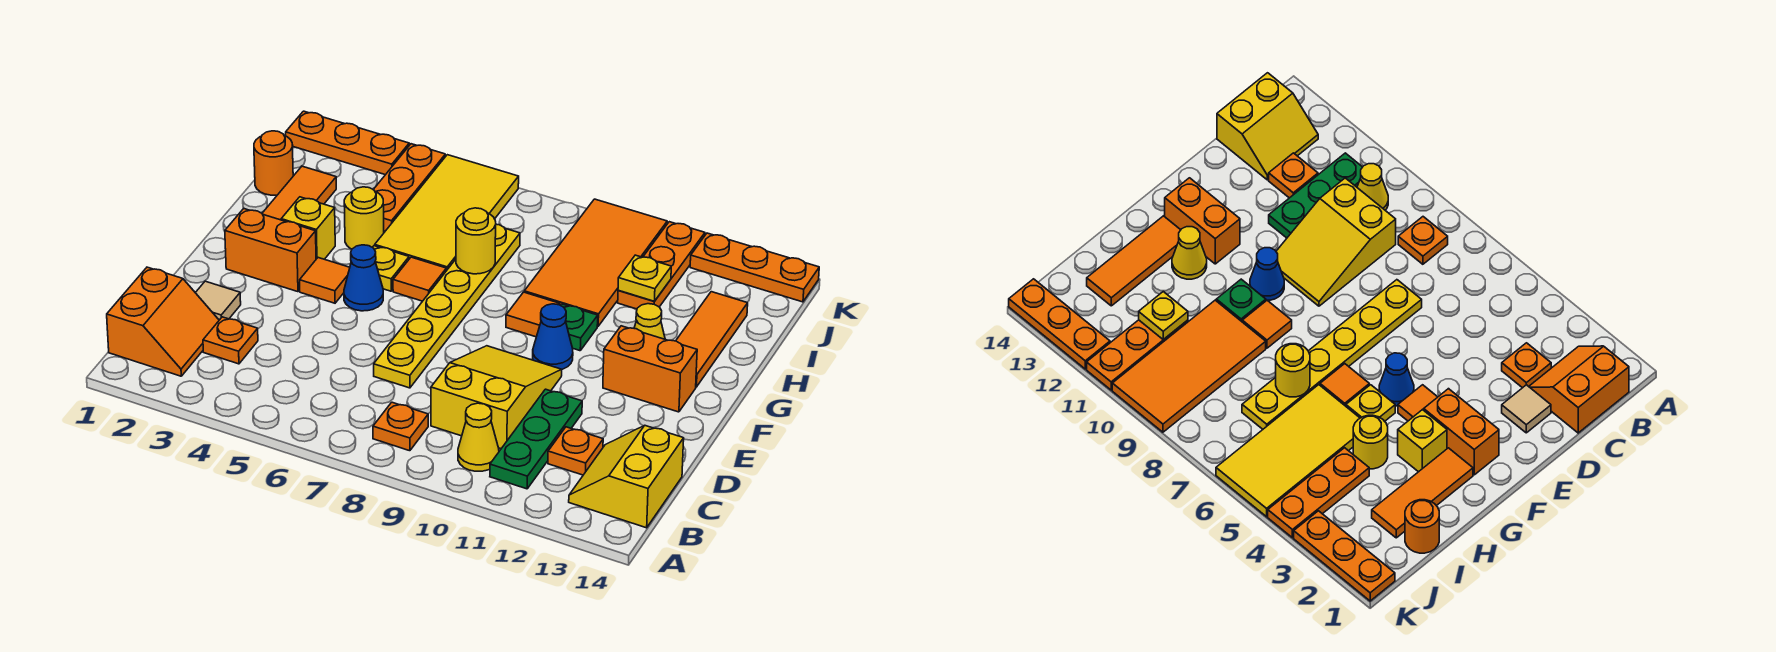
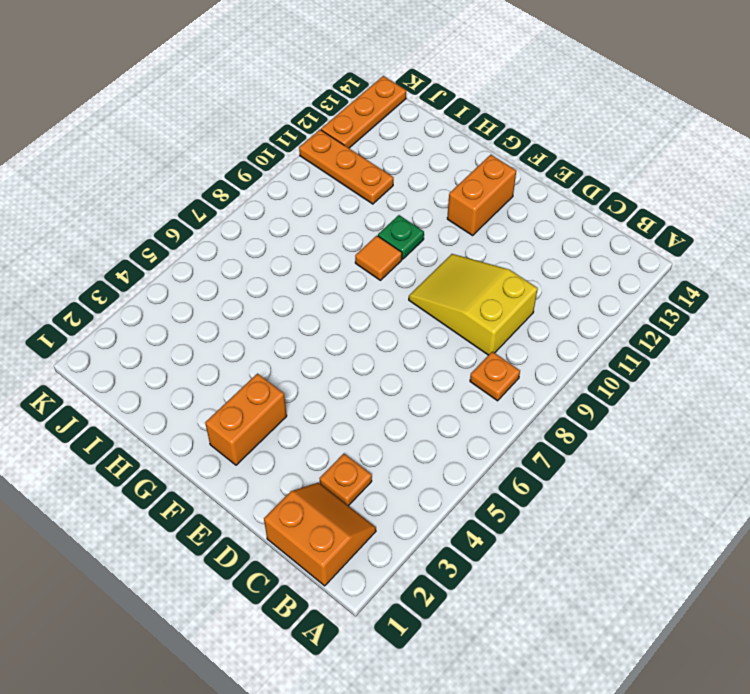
none -> yellow 1x1 cone [458,403,499,471]
none -> green 1x3 plate [490,389,582,489]
none -> yellow 2x2 slope [569,426,684,528]
none -> orange 1x1 plate [548,427,603,475]

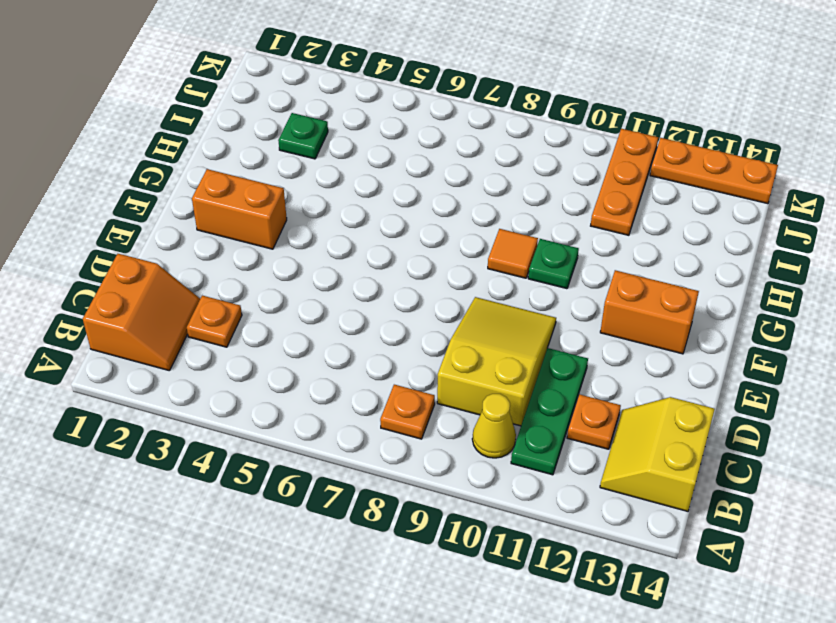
green 1x1 plate [278,113,328,159] -> none
none -> tan 1x1 tile [196,281,241,320]
none -> yellow 1x6 plate [374,224,520,388]
none -> orange 1x1 tile [300,258,350,303]
none -> blue 1x1 cone [344,245,383,311]

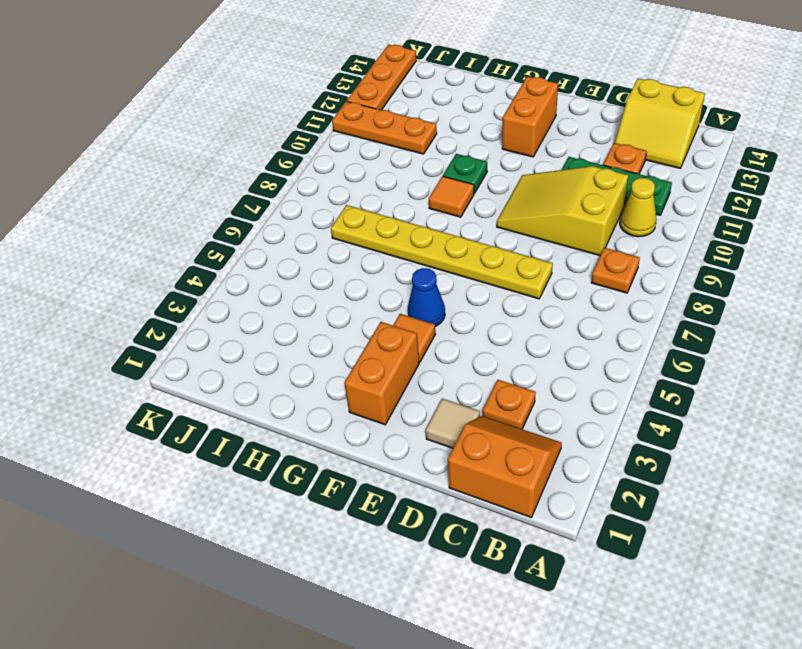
none -> blue 1x1 cone [533,304,573,369]
none -> orange 1x3 tile [262,166,336,220]
none -> yellow 1x1 brick [281,197,335,259]
none -> yellow 1x1 plate [373,246,409,291]

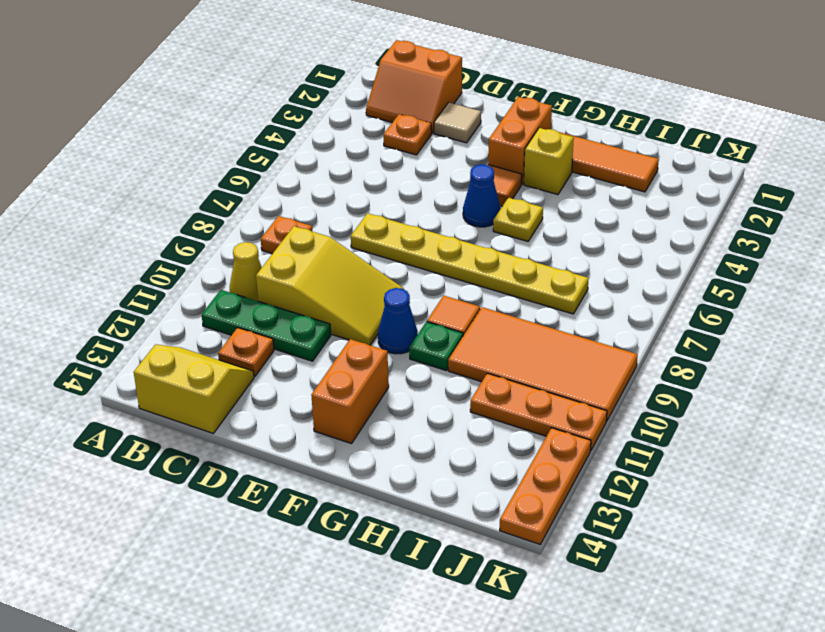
none -> orange 1x1 tile [393,257,446,301]
none -> yellow 1x1 cone [634,304,665,339]
none -> orange 1x3 tile [676,292,748,387]
none -> yellow 1x1 round brick [344,187,384,249]

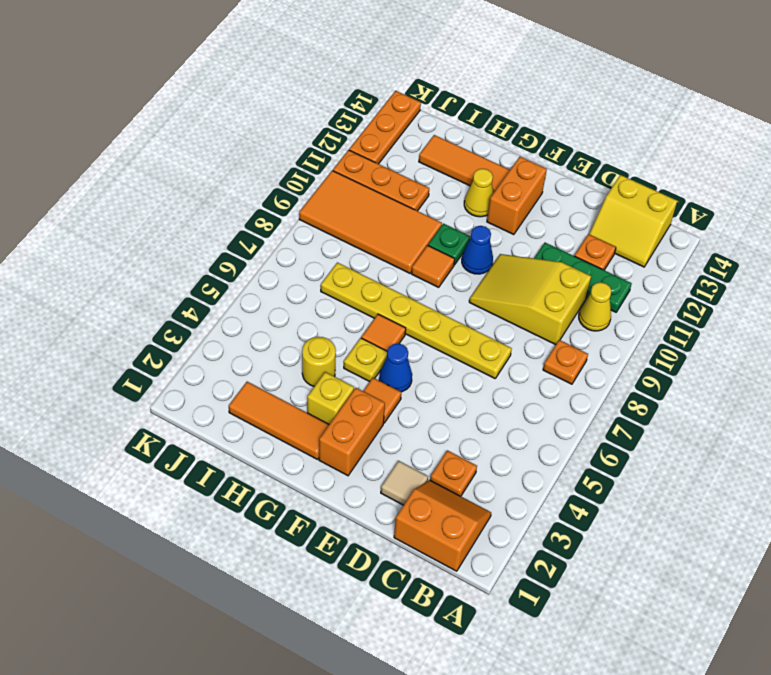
none -> yellow 2x4 tile [375,155,519,271]
none -> orange 1x1 round brick [254,131,293,195]
none -> orange 1x3 plate [373,144,445,231]
none -> orange 1x3 plate [286,111,409,175]

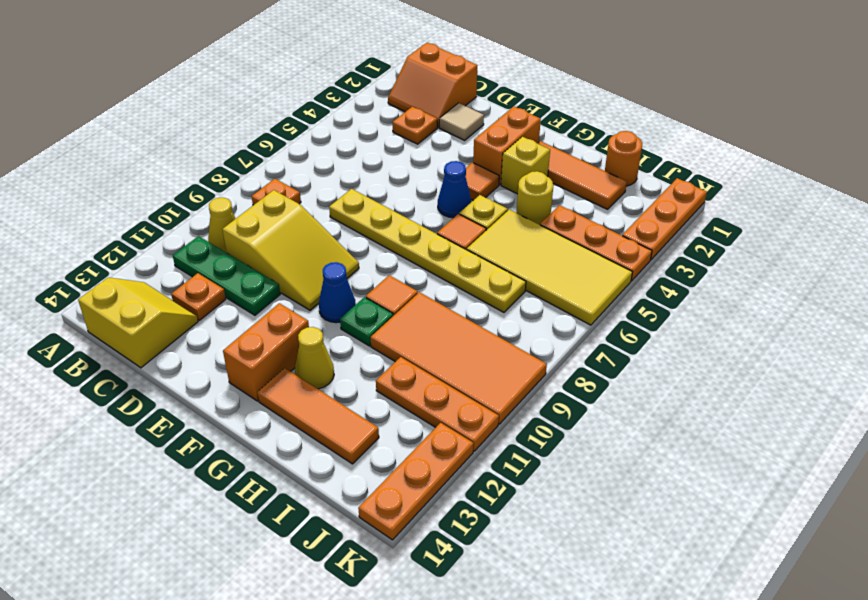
none -> yellow 1x1 round brick [456,208,496,274]
none -> yellow 1x1 plate [618,255,671,301]

